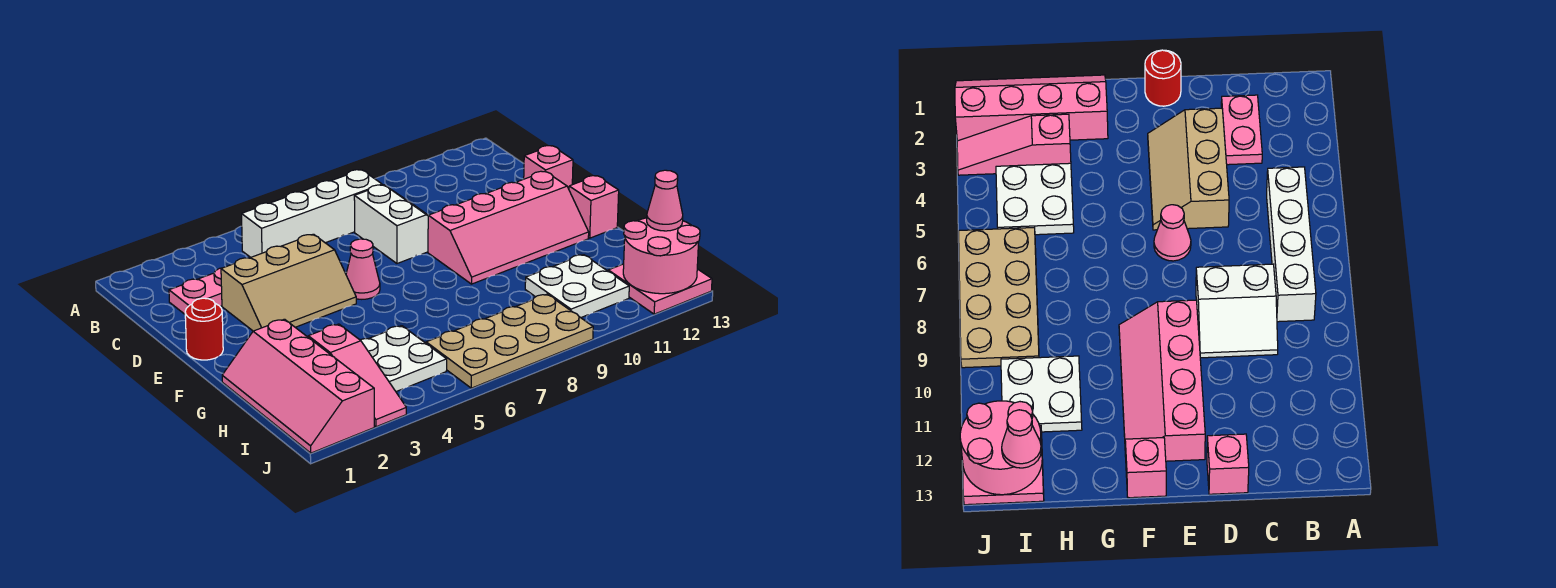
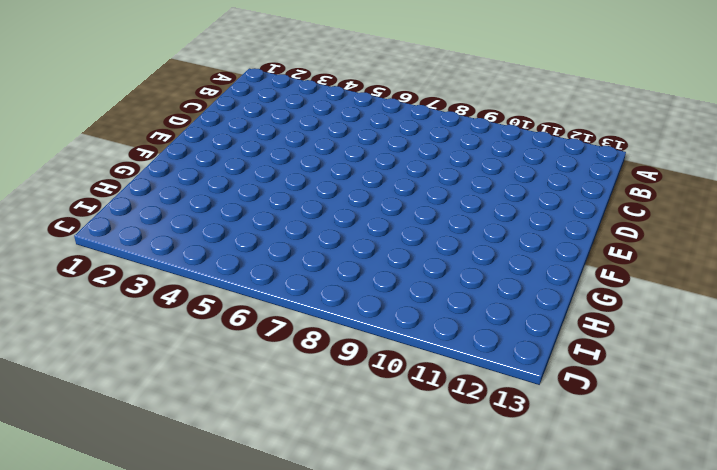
none -> white 1x4 brick [242,170,382,257]
none -> pink 1x2 plate [169,268,222,314]
none -> white 2x2 slope [354,185,428,263]

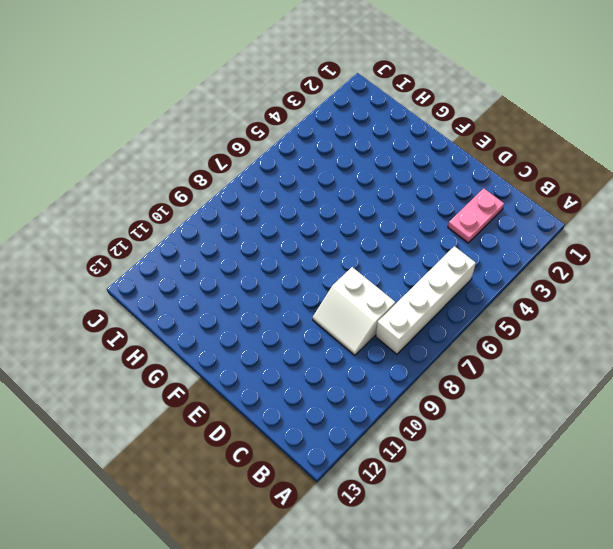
none -> tan 2x3 slope [221,234,356,331]
none -> pink 1x1 brick [524,146,573,189]
none -> red 1x1 round brick [185,298,223,360]

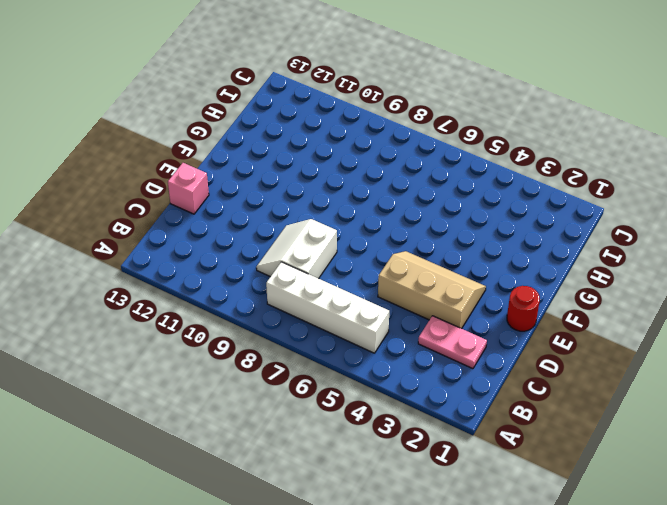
none -> pink 1x1 cone [346,239,380,299]
none -> pink 2x4 slope [428,171,589,284]
none -> pink 1x1 brick [569,176,619,238]

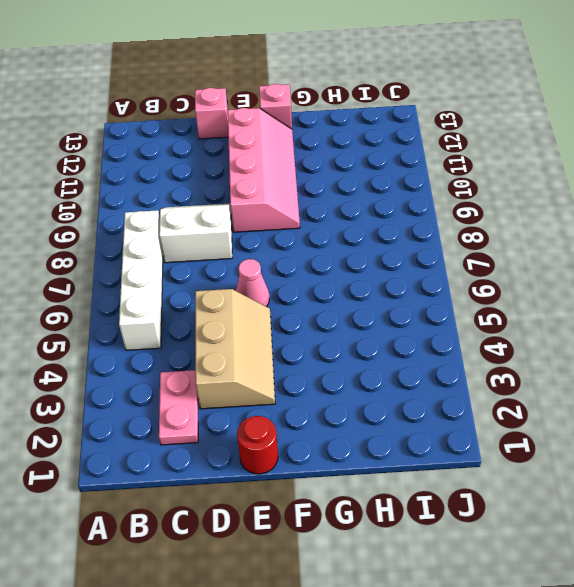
none -> pink 2x4 slope [222,319,374,453]
none -> pink 1x3 slope [308,324,406,427]
none -> white 2x2 plate [361,326,447,392]

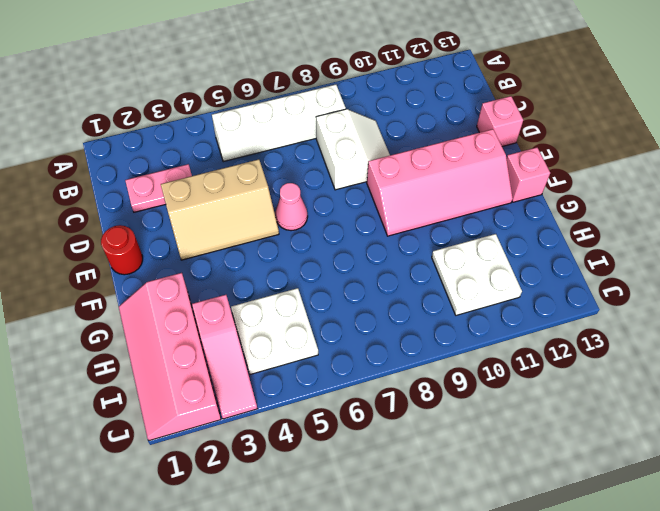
none -> tan 2x4 plate [426,294,593,388]
none -> pink 2x2 plate [608,264,712,314]
none -> pink 2x2 round brick [623,218,700,294]

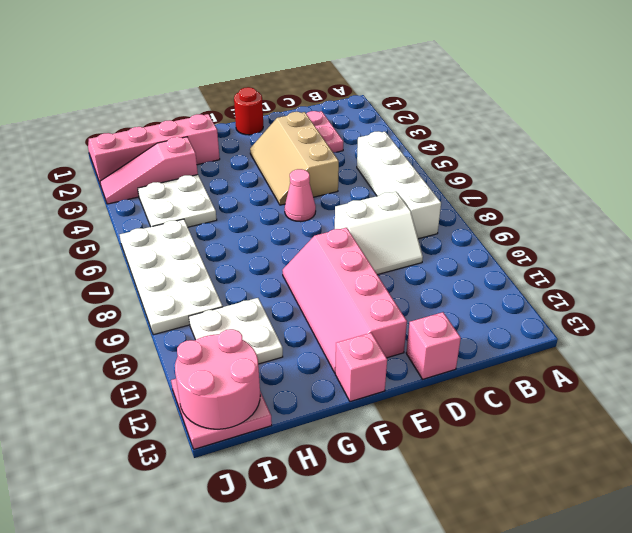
white 2x4 plate [120,219,223,335] -> tan 2x4 plate [426,294,593,388]
none -> pink 1x1 cone [647,170,683,231]

